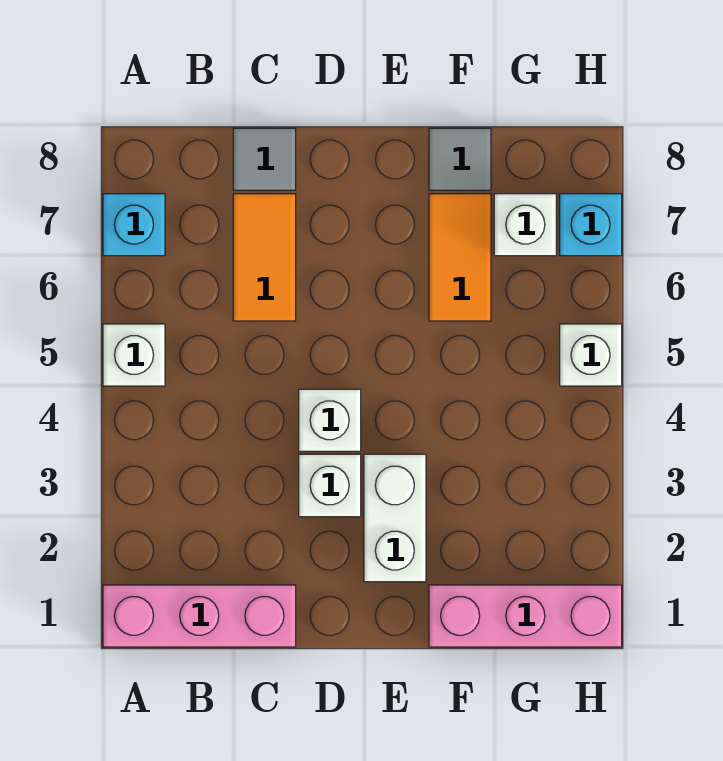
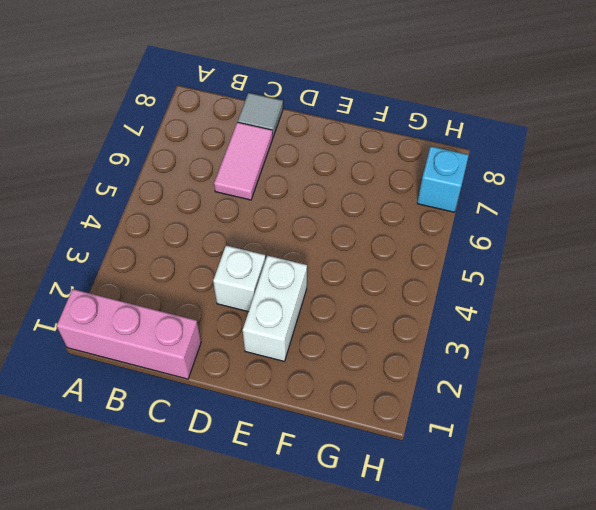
pink 1x2 tile [214,122,273,200] -> orange 1x2 tile [233,194,296,321]
none -> white 1x1 brick [103,324,165,386]
none -> cyan 1x1 brick [103,194,165,256]
none -> white 1x1 brick [299,389,361,451]

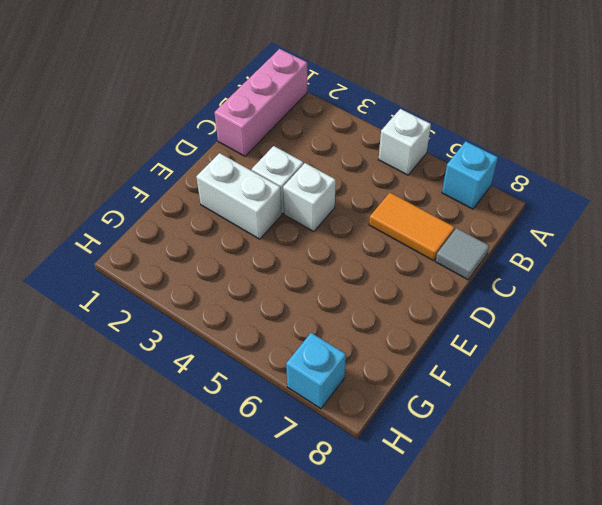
none -> pink 1x3 brick [429,585,622,647]
none -> orange 1x2 tile [429,194,491,321]
none -> grey 1x1 tile [429,128,491,190]

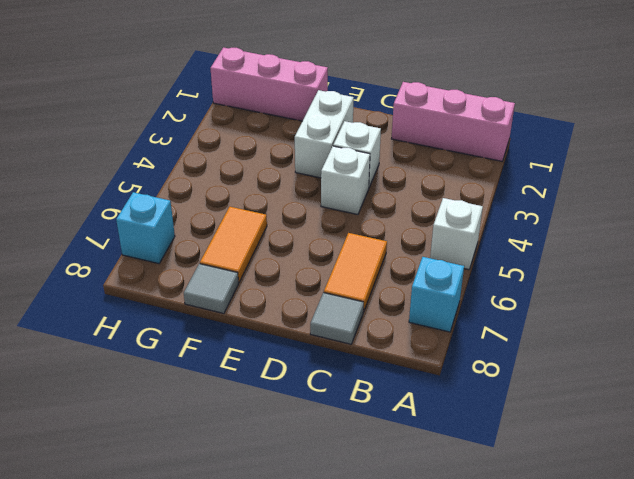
none -> white 1x1 brick [494,194,556,256]
none -> white 1x1 brick [560,324,622,386]

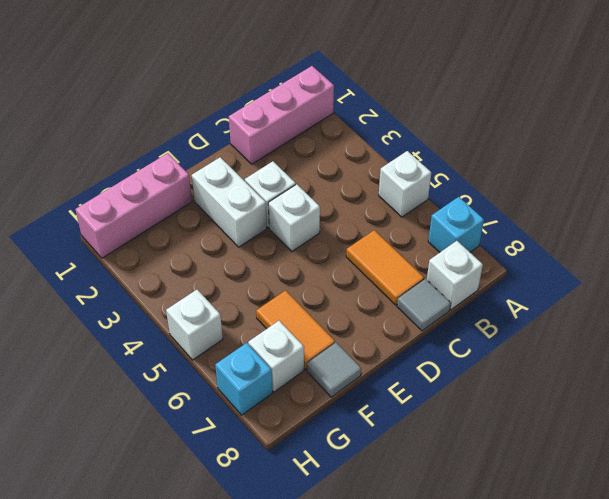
white 1x1 brick [427,241,483,310] -> none

